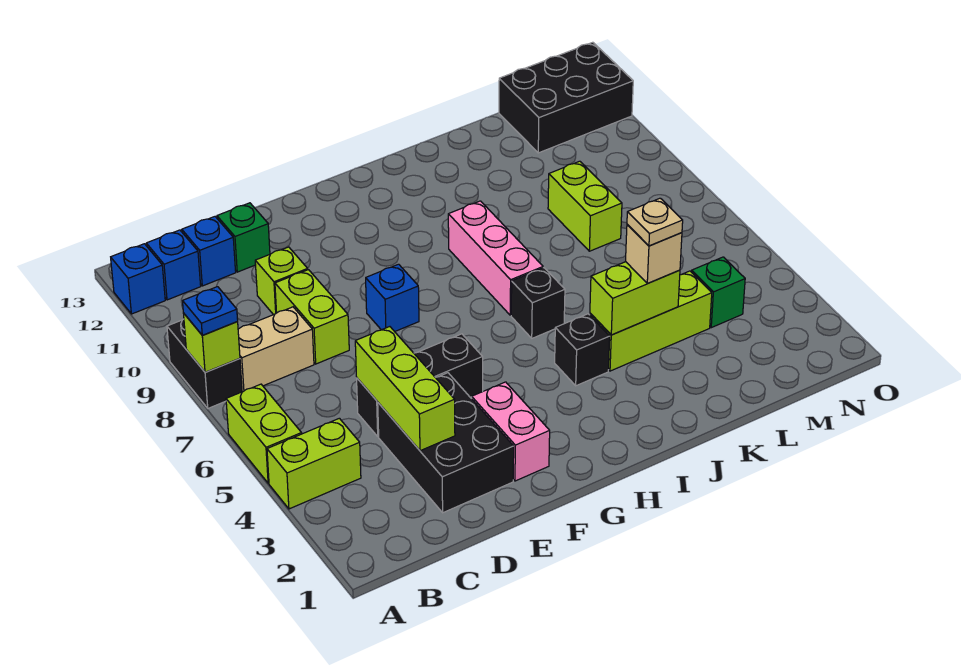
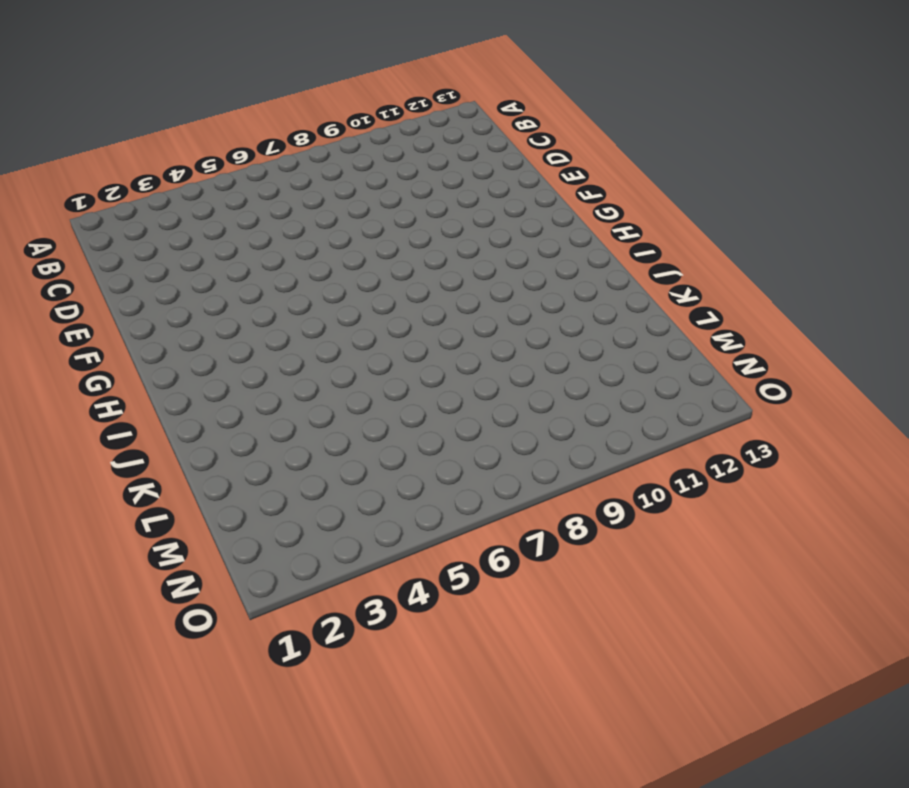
none -> lime 1x2 brick [267,418,361,509]
none -> lime 1x2 brick [226,384,302,483]
none -> black 1x2 brick [167,319,242,408]

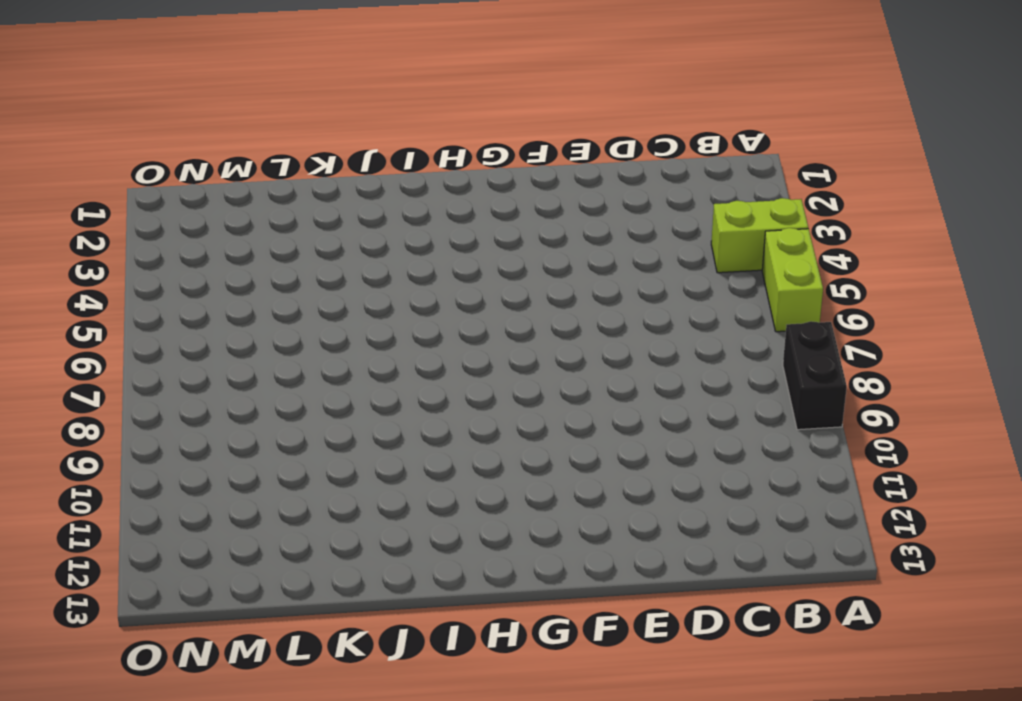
none -> blue 1x1 brick [111,244,165,314]
none -> tan 1x2 brick [238,307,314,392]
none -> blue 1x1 brick [146,230,201,300]

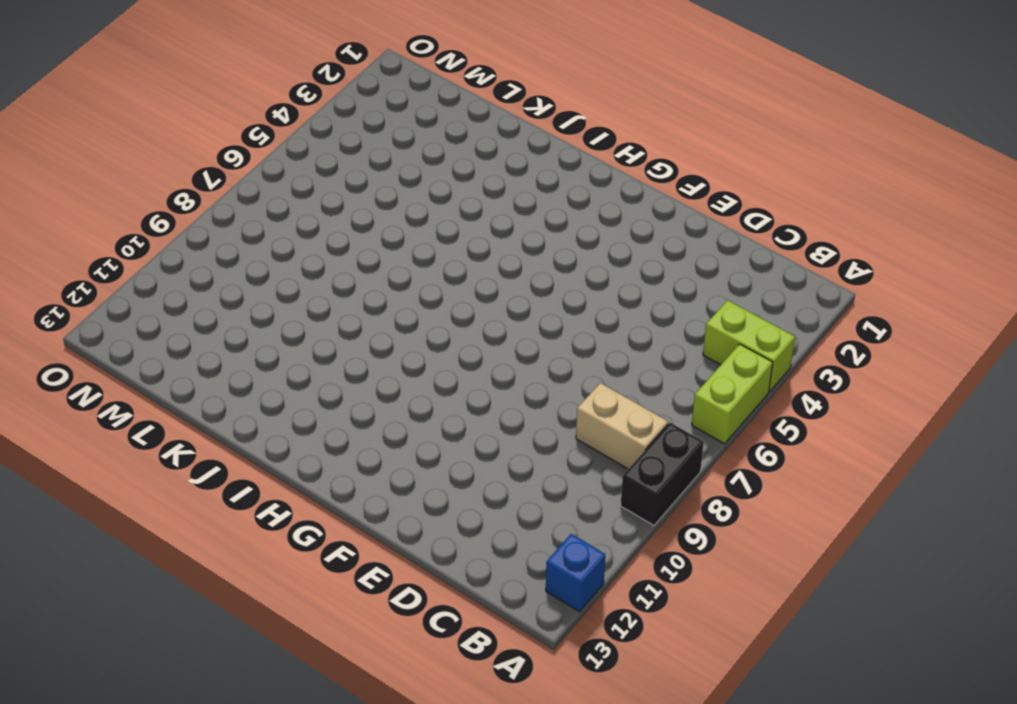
none -> blue 1x1 brick [146,230,201,300]
none -> blue 1x1 brick [182,217,236,286]
none -> black 2x3 brick [378,373,514,513]

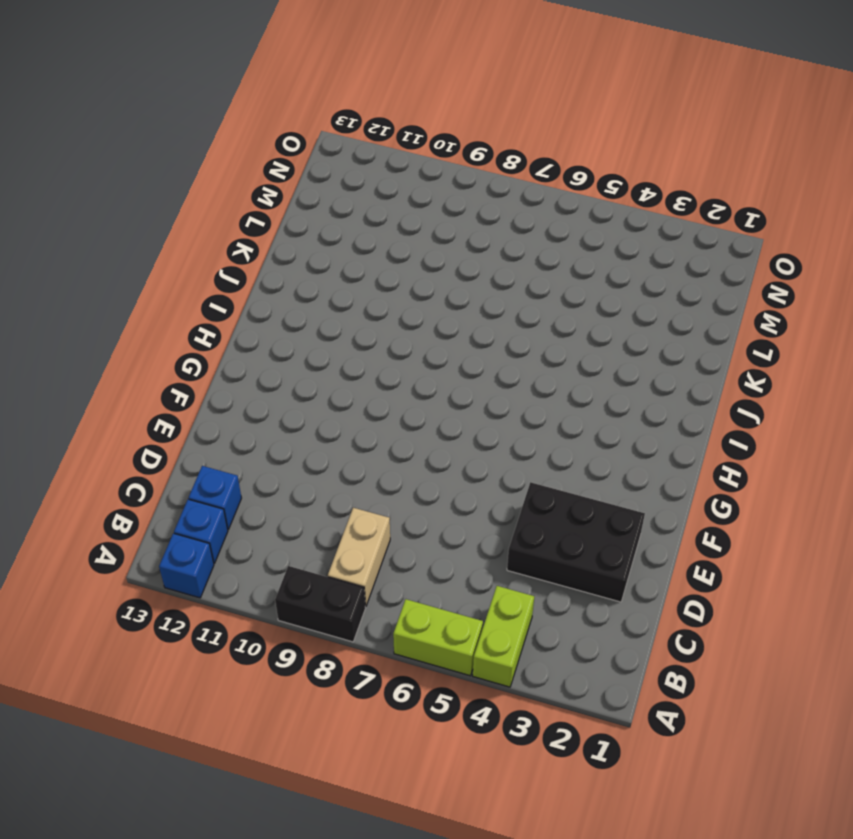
none -> black 1x3 brick [357,334,483,437]
none -> lime 1x2 brick [275,270,349,364]
none -> lime 1x1 brick [255,247,308,315]

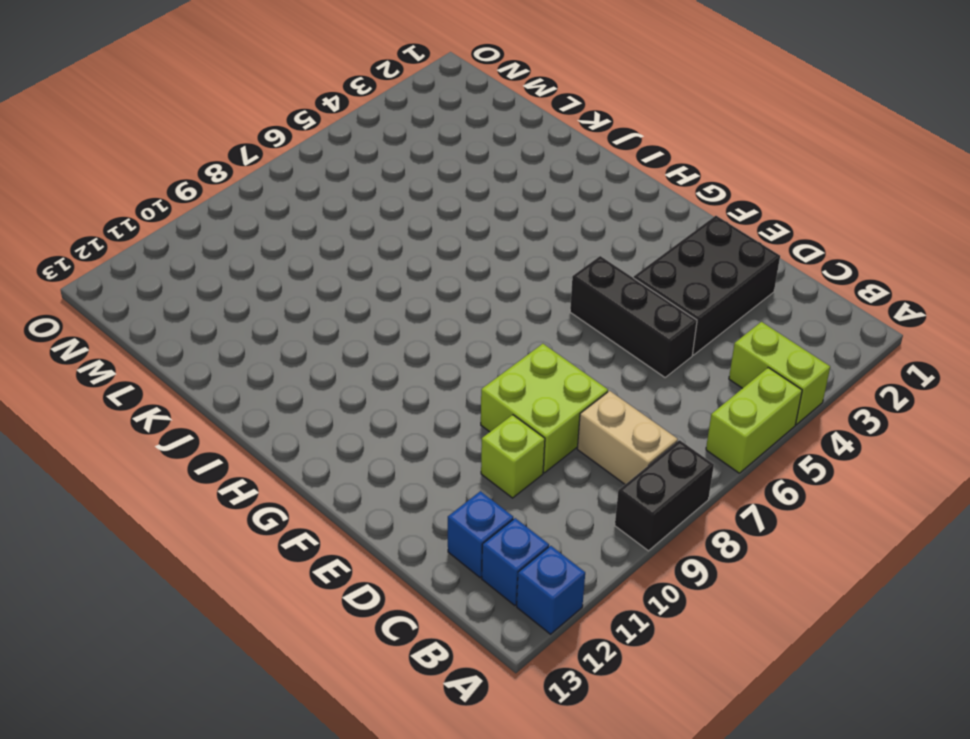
lime 2x2 brick [481,344,608,473] -> lime 1x2 brick [275,270,349,364]
none -> green 1x1 brick [217,203,270,272]
none -> pink 1x2 brick [472,382,550,481]
none -> blue 1x1 brick [366,264,419,332]

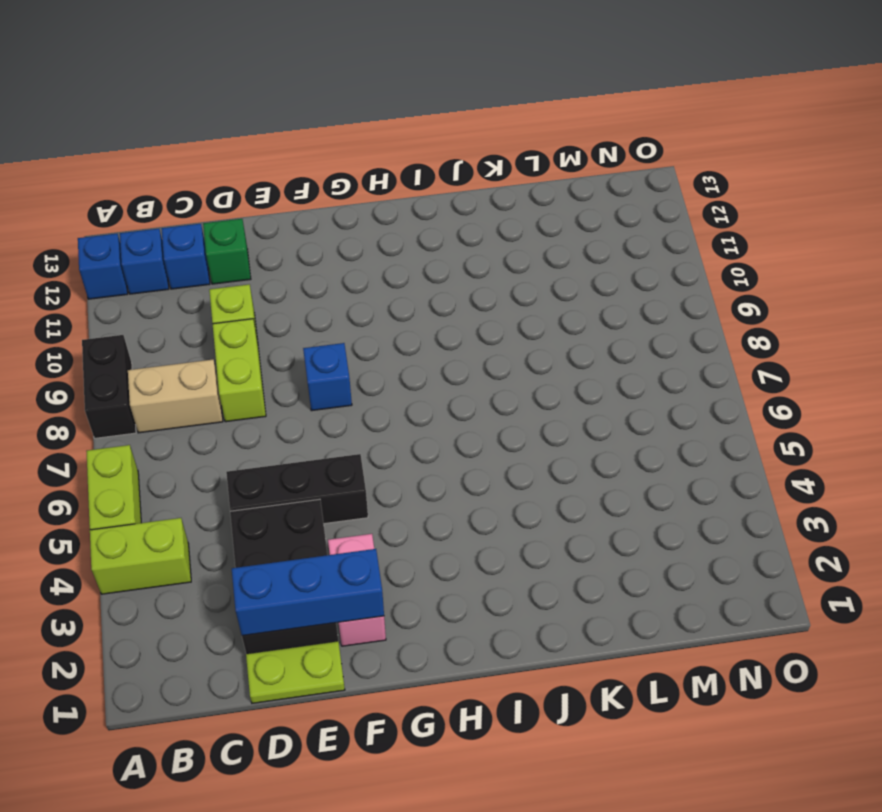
lime 1x2 plate [246,641,345,703] -> none
blue 1x3 brick [232,549,384,636] -> none
none -> black 1x1 brick [555,314,610,386]
none -> black 1x1 brick [511,268,565,338]
none -> pink 1x3 brick [448,201,543,315]

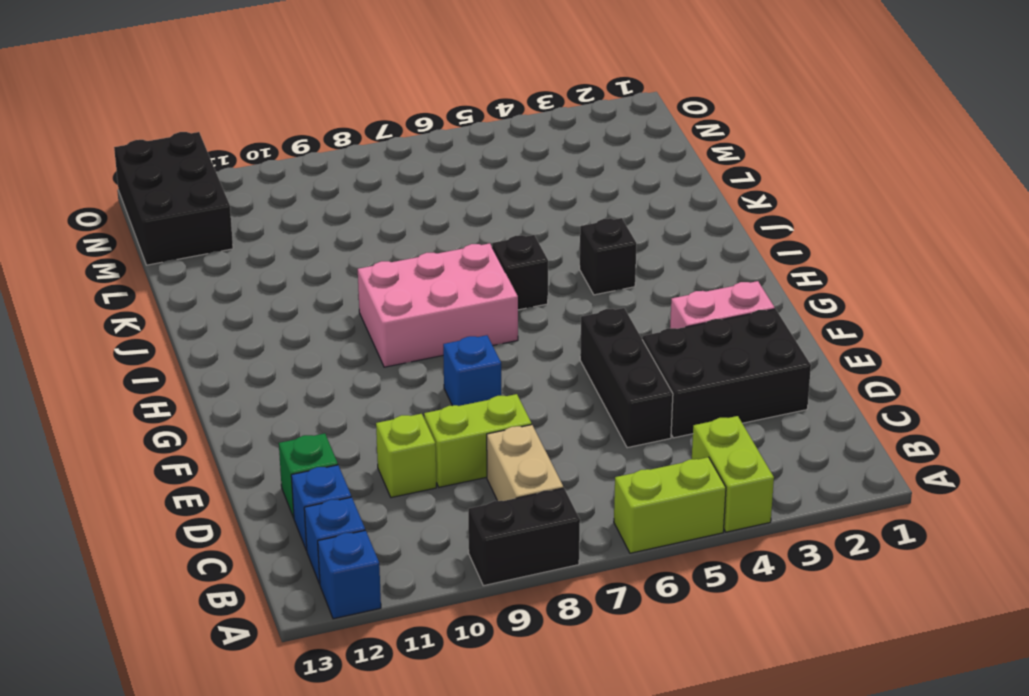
pink 2x3 brick [358,243,518,367] -> pink 1x3 brick [448,201,543,315]
none -> lime 1x3 brick [590,271,712,371]
none -> lime 1x2 brick [548,161,622,251]
none -> green 1x1 brick [692,257,745,328]

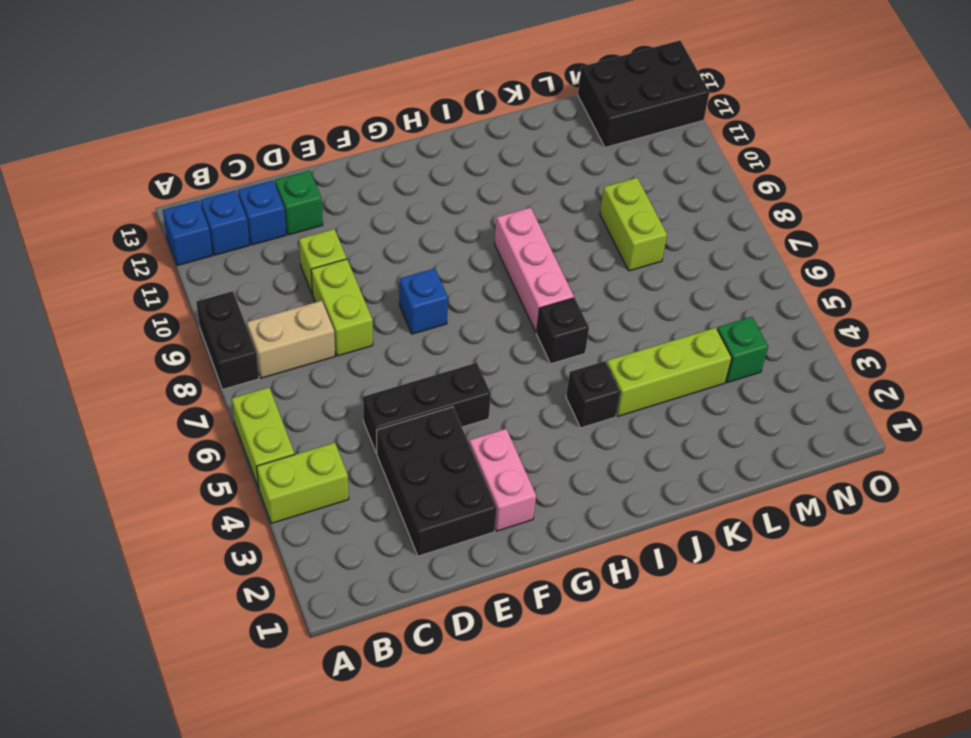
none -> lime 1x1 brick [183,313,240,372]
none -> lime 1x3 brick [355,327,455,451]
none -> lime 1x2 brick [590,262,680,335]

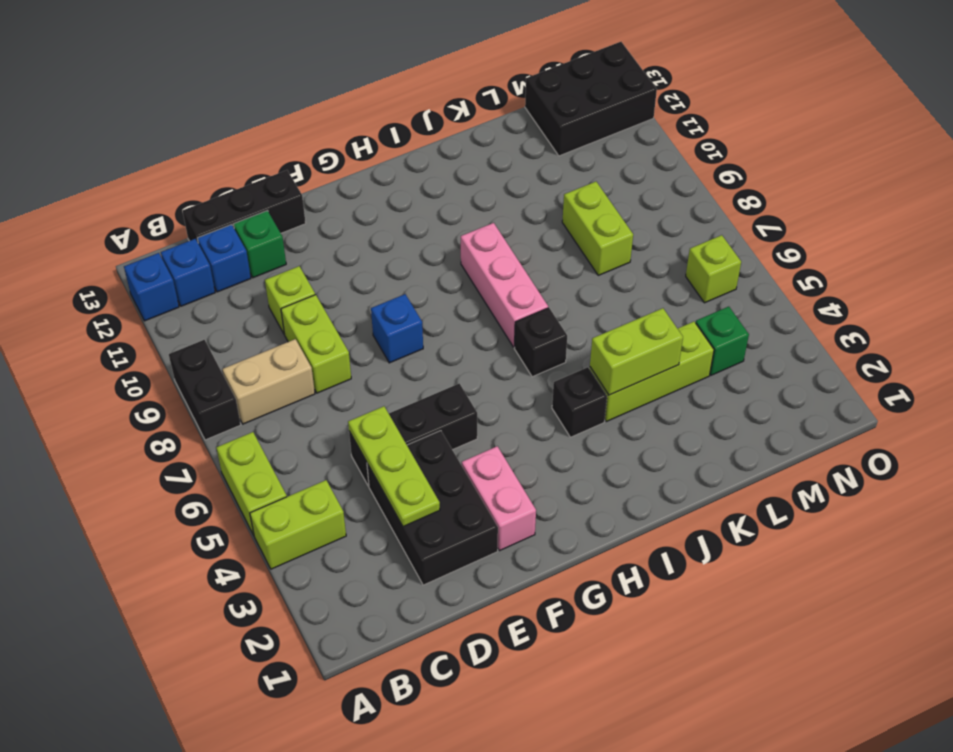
black 1x3 brick [182,170,306,242] -> none
lime 1x3 plate [348,406,440,527] -> lime 1x3 brick [355,327,455,451]
lime 1x1 brick [686,235,741,303] -> lime 1x1 brick moved to [183,313,240,372]
none -> blue 1x1 plate [183,287,238,335]
none -> tan 1x1 brick [626,224,682,283]
none -> tan 1x1 plate [627,198,683,246]

